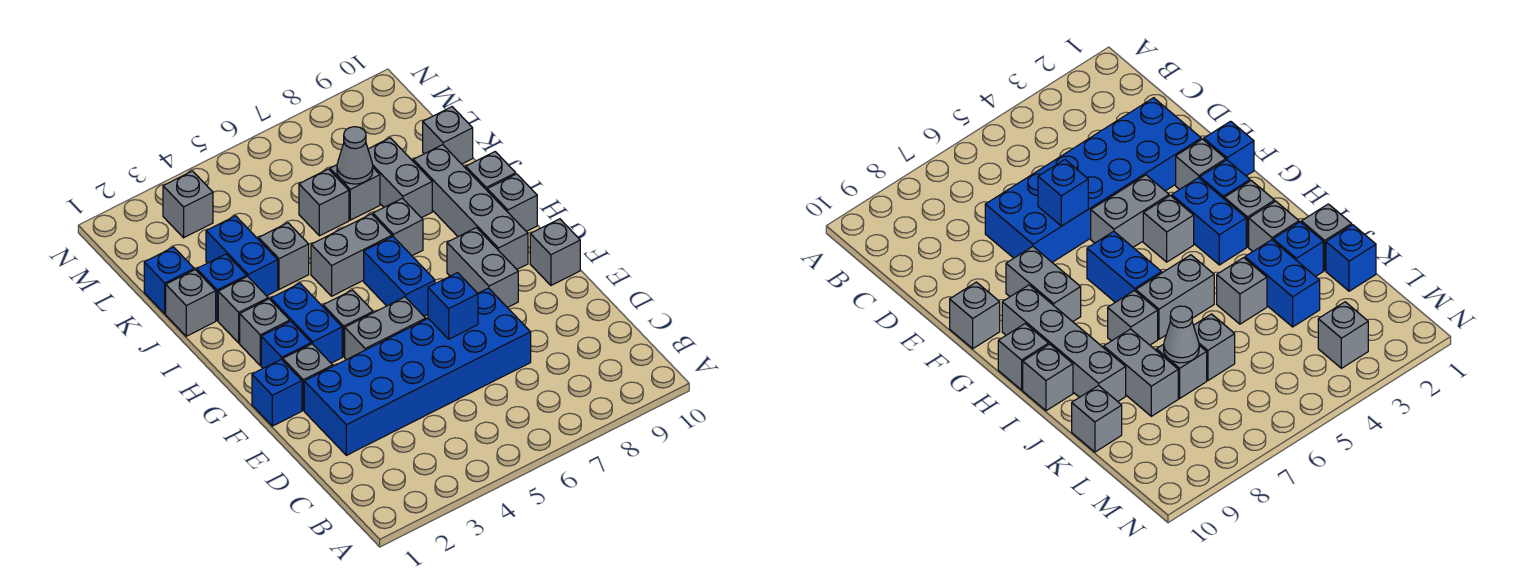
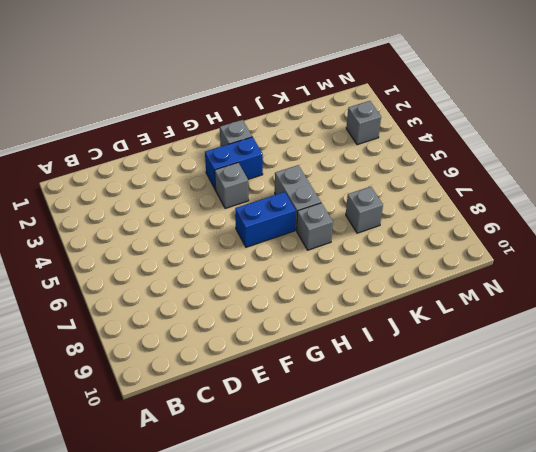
none -> blue 2x6 brick [304,288,531,455]
none -> blue 1x1 brick [252,359,302,426]
none -> grey 1x1 brick [283,344,333,410]

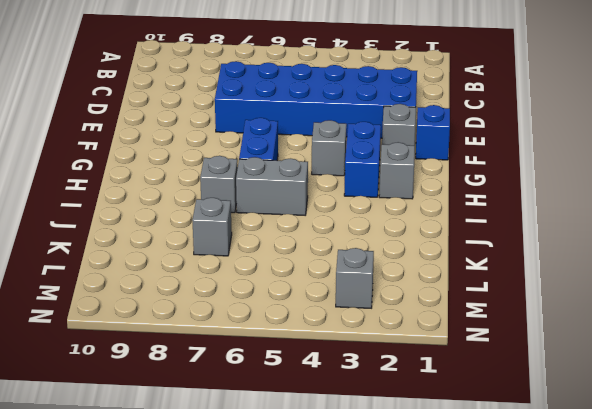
none -> grey 1x2 brick [345,297,426,360]
none -> grey 1x2 brick [447,228,518,308]
none -> grey 1x1 brick [530,219,580,285]

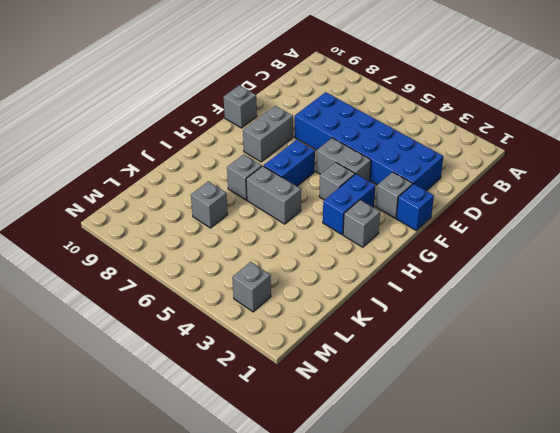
none -> blue 1x1 brick [261,321,311,368]
none -> grey 1x4 brick [413,145,528,269]
none -> grey 1x1 brick [487,174,537,231]

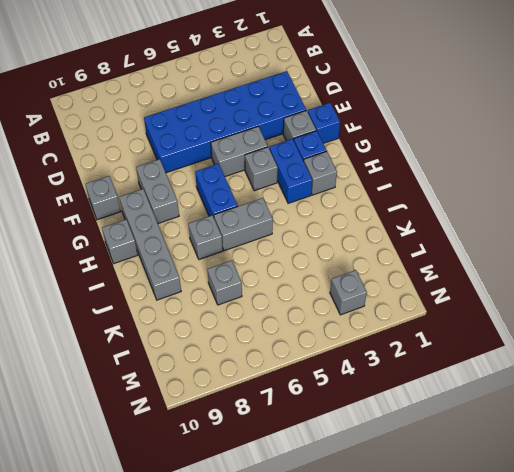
none -> grey 1x1 brick [218,276,268,343]
none -> grey 1x1 brick [466,152,516,190]
none -> grey 1x1 brick [166,270,216,336]

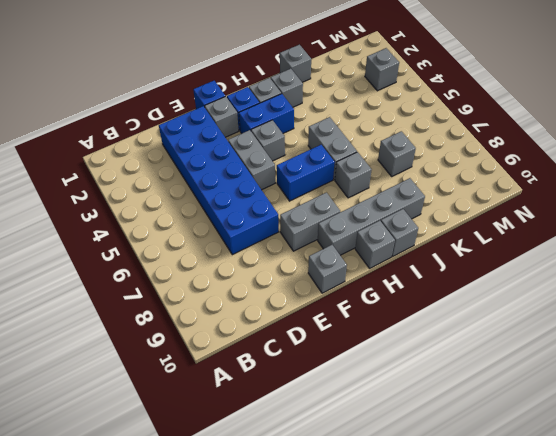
none -> blue 1x1 brick [197,254,247,321]
none -> blue 1x2 brick [206,216,278,296]
none -> grey 1x1 brick [259,223,309,289]

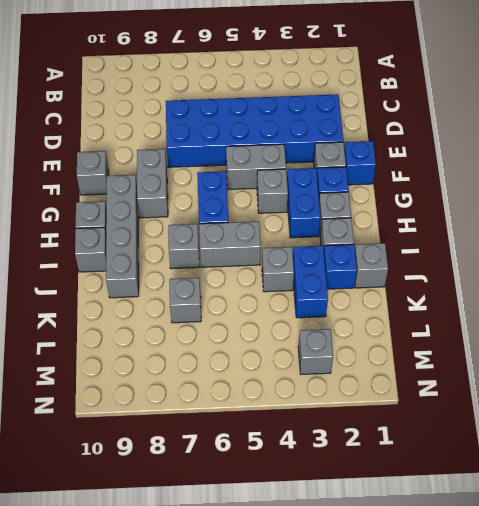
none -> grey 1x2 brick [368,138,432,218]
none -> blue 1x1 brick [144,247,194,314]
none -> grey 1x1 brick [299,169,349,236]

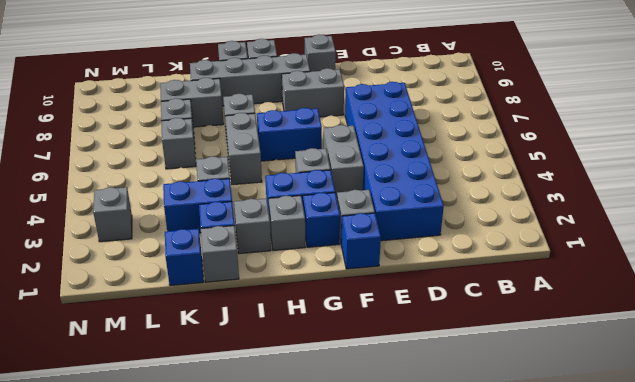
none -> grey 1x1 brick [423,107,473,164]
none -> blue 1x1 brick [428,273,478,339]
none -> grey 1x1 cone [337,127,373,184]

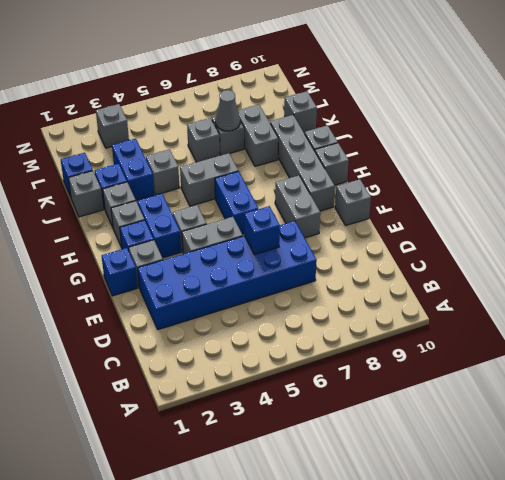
none -> grey 1x1 brick [373,198,423,256]

